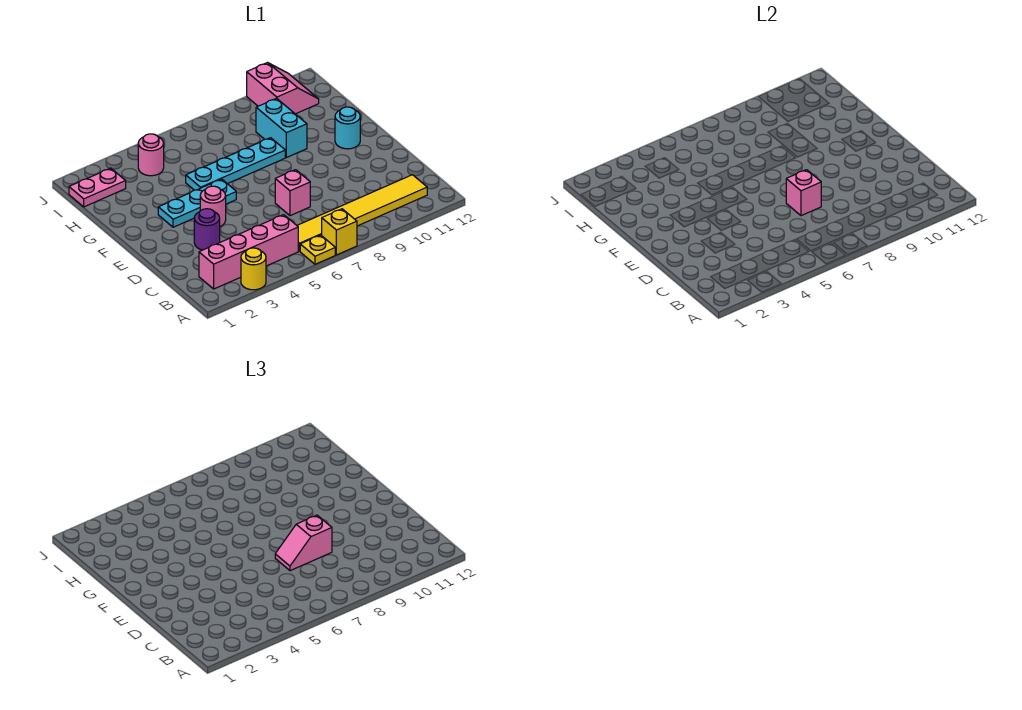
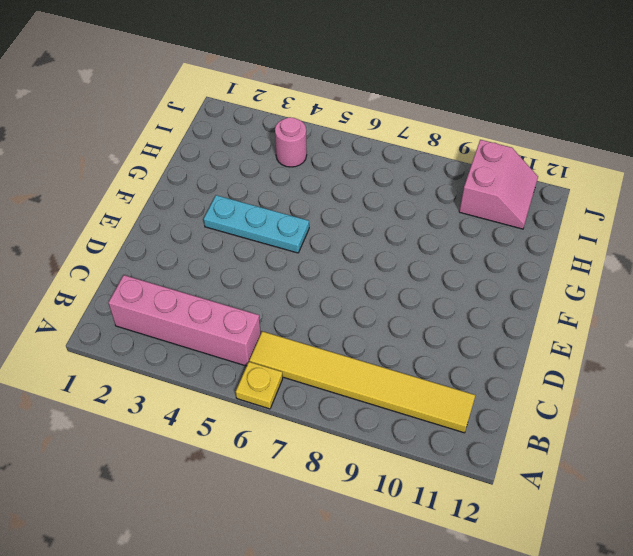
none -> yellow 1x1 round brick [241,248,266,290]
none -> yellow 1x1 brick [322,209,357,255]
none -> purple 1x1 round brick [194,209,220,250]

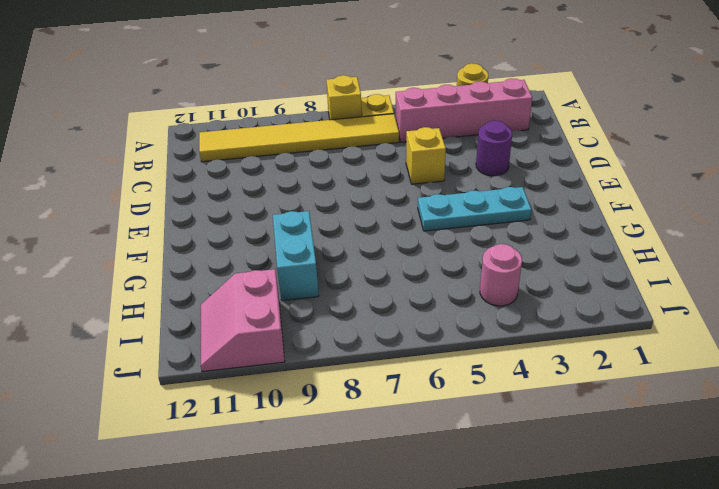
yellow 1x1 brick [406,127,446,184] -> none
none -> pink 1x1 brick [275,170,310,216]
none -> pink 1x1 round brick [200,186,226,226]
none -> cyan 1x1 round brick [335,107,360,149]

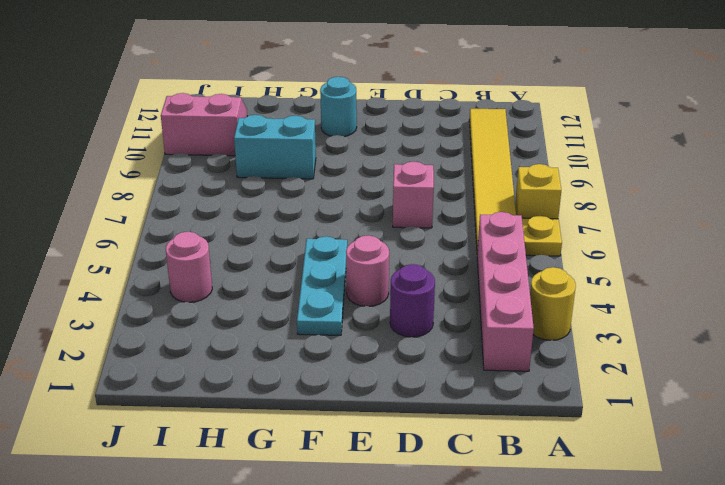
none -> cyan 1x4 plate [186,138,285,190]
none -> pink 1x2 plate [69,168,126,207]
none -> pink 1x1 brick [786,170,821,216]

